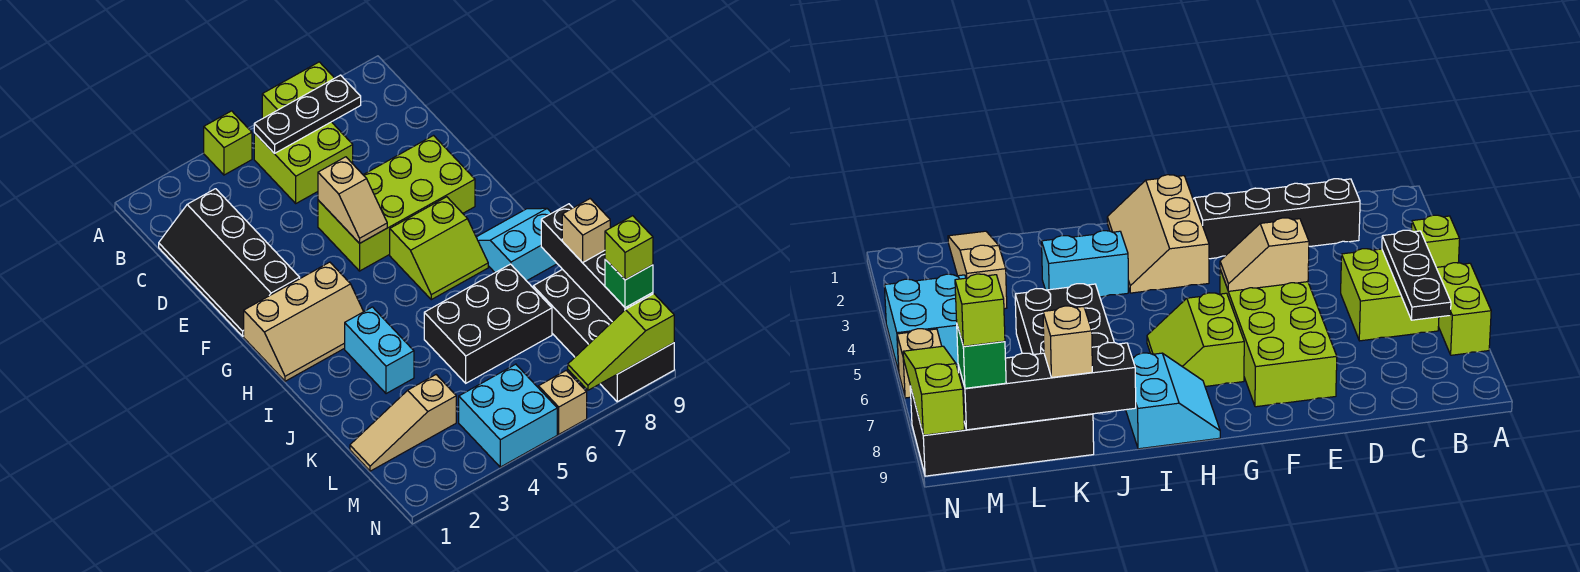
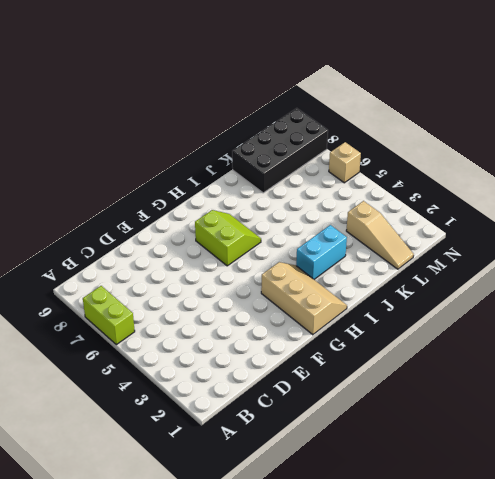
none -> lime 1x1 brick [204,111,252,175]
none -> lime 2x2 brick [254,122,353,203]
none -> black 2x4 slope [159,189,300,336]

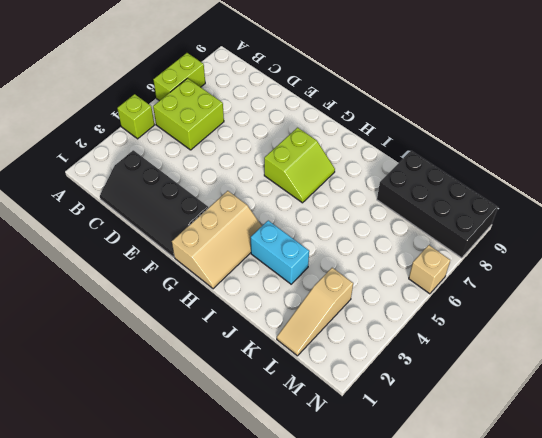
none -> lime 2x4 brick [318,136,475,271]
none -> cyan 2x2 slope [476,208,557,281]
none -> black 2x3 brick [424,264,552,383]

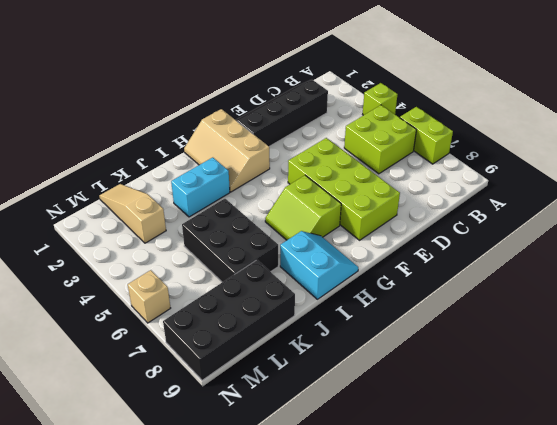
none -> cyan 2x2 brick [459,364,557,467]
none -> black 1x3 plate [254,75,361,153]
none -> tan 1x2 slope [318,157,387,243]

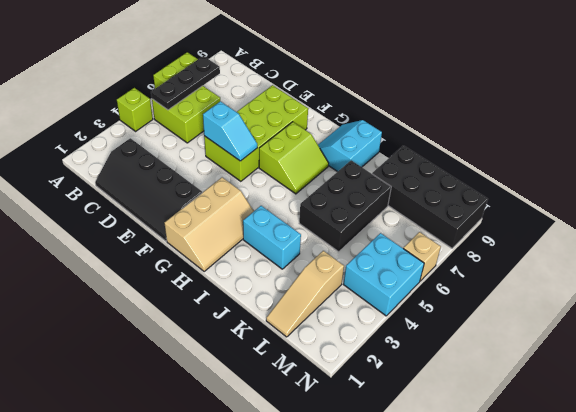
cyan 1x2 slope [203,101,257,161] -> tan 1x2 slope [318,157,387,243]
none -> black 1x4 brick [541,204,653,322]
none -> lime 1x3 slope [568,294,674,390]
none -> tan 1x1 brick [562,199,610,263]

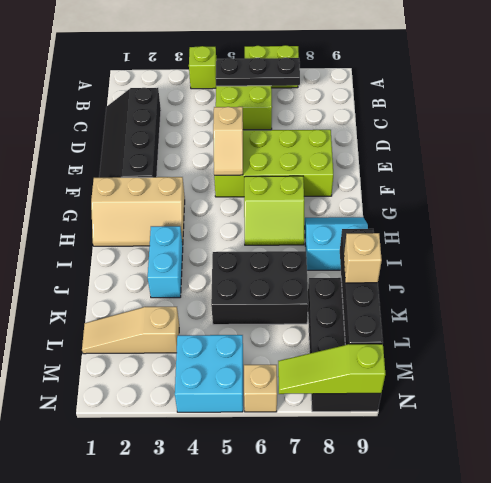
none -> green 1x1 brick [605,259,653,308]
none -> lime 1x1 brick [605,216,653,280]

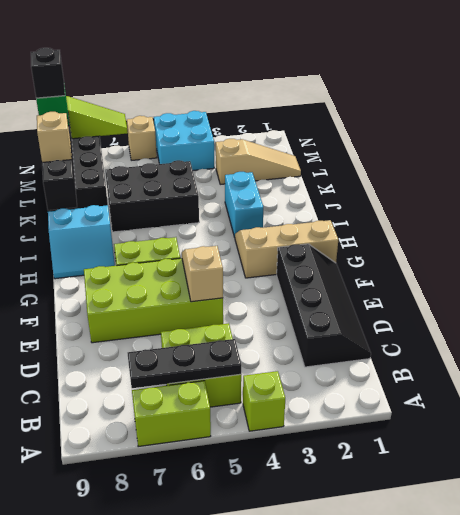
black 1x1 brick [31,48,65,98] -> lime 1x1 brick [605,216,653,280]

